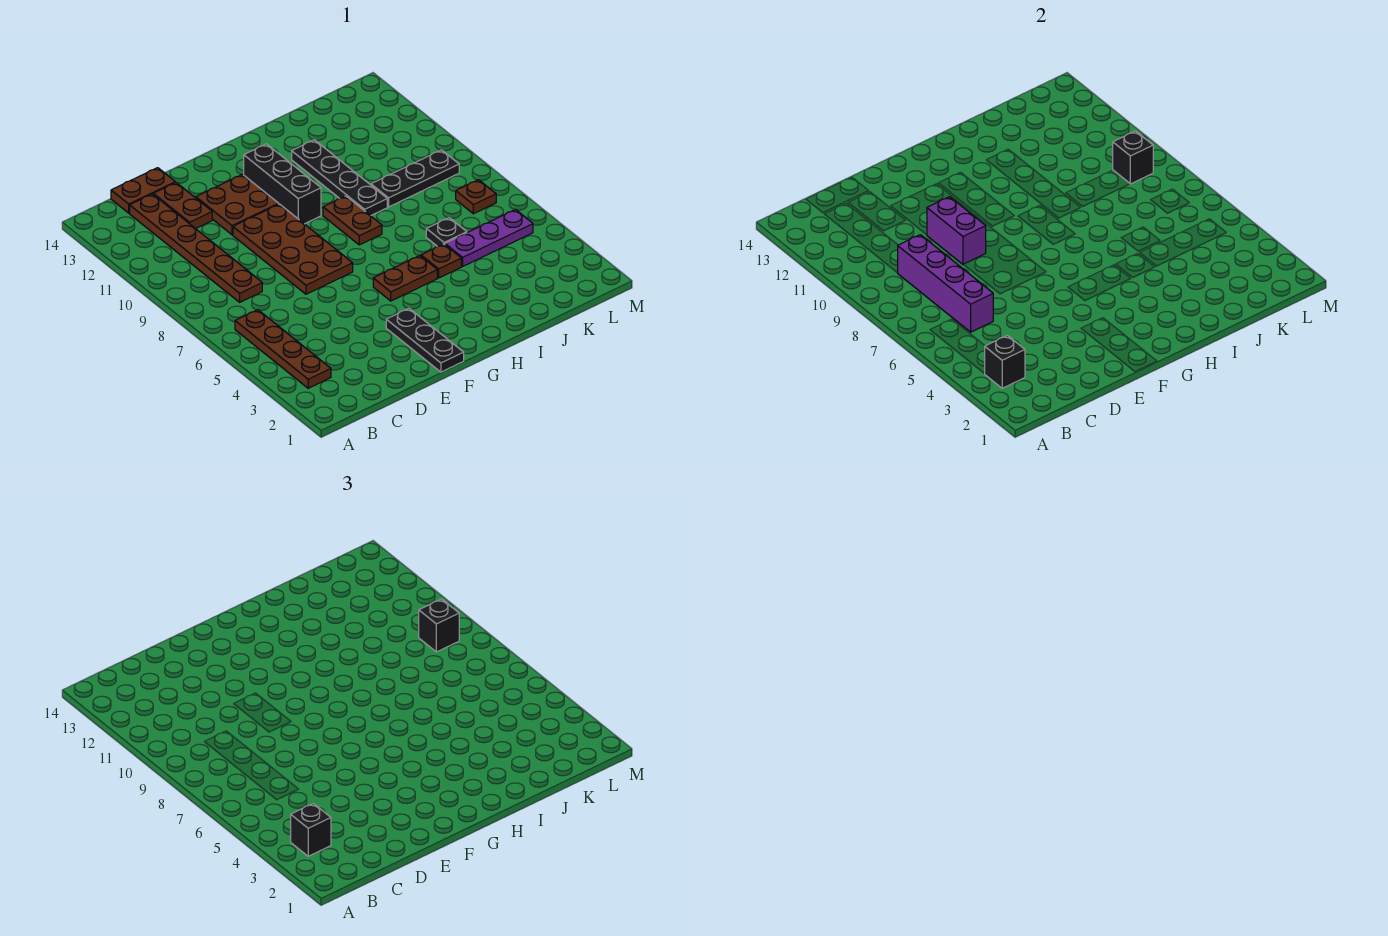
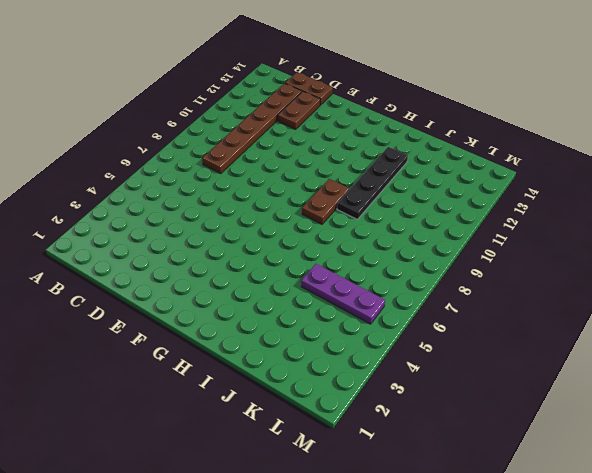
none -> brown 1x4 plate [235,310,331,388]
none -> brown 2x4 plate [233,204,353,294]
none -> brown 2x2 plate [196,174,279,235]

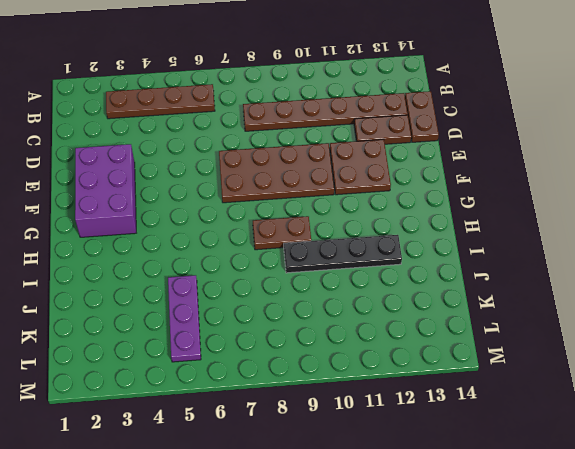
purple 2x3 brick [75,144,136,237] -> black 1x3 plate [386,308,464,372]
none -> brown 1x2 plate [373,256,437,301]
none -> black 1x3 brick [244,144,321,224]
none -> brown 1x1 plate [421,244,461,278]

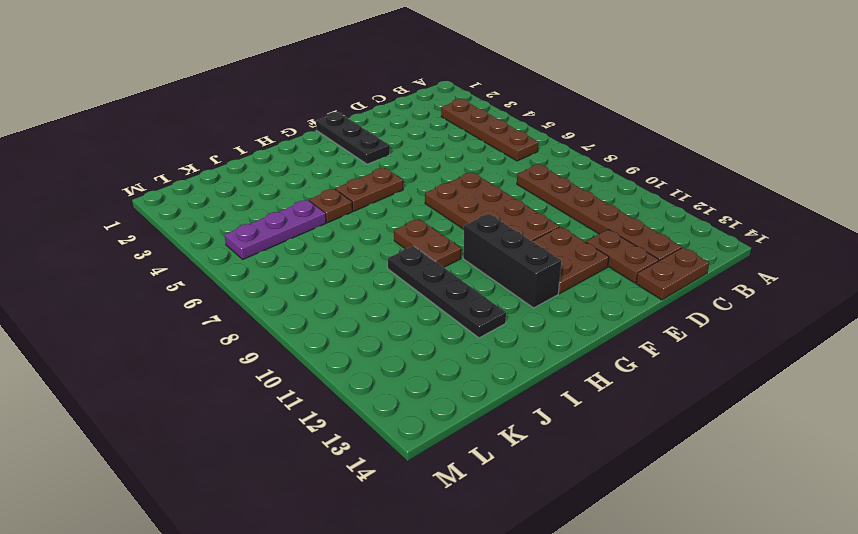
none -> black 1x1 plate [426,218,467,247]
none -> black 1x3 plate [371,150,459,207]
none -> brown 1x1 plate [456,180,496,214]

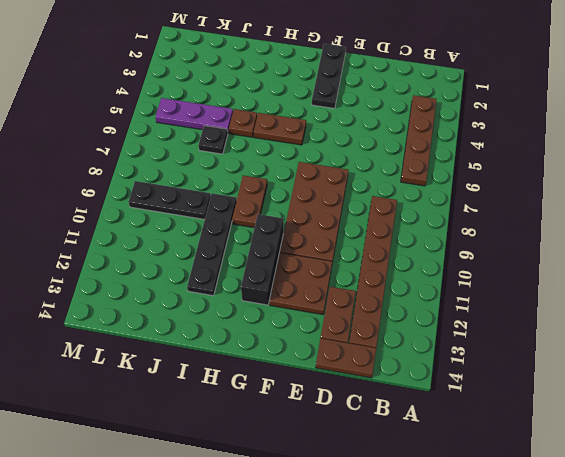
none -> brown 1x1 plate [456,180,496,214]
none -> black 1x1 brick [985,335,1025,388]
none -> purple 1x4 brick [898,235,993,332]

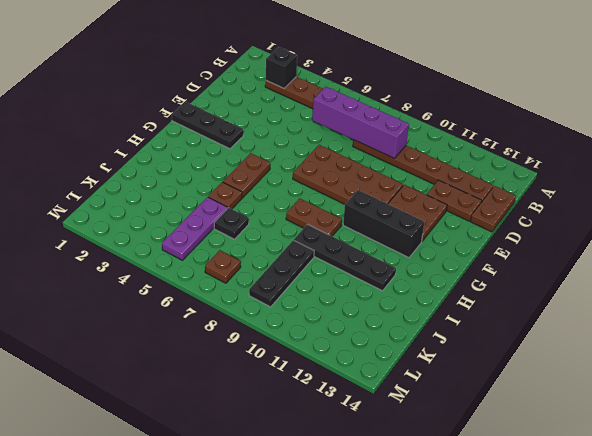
none -> purple 1x2 brick [927,197,986,265]
none -> black 1x1 brick [1113,131,1153,184]
none -> black 1x1 brick [291,803,331,856]

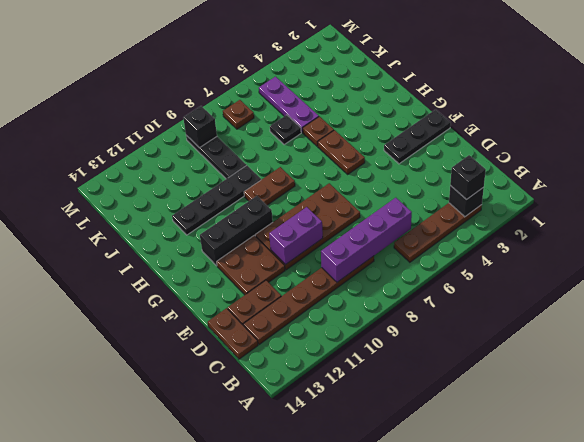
none -> black 1x1 brick [419,599,459,652]

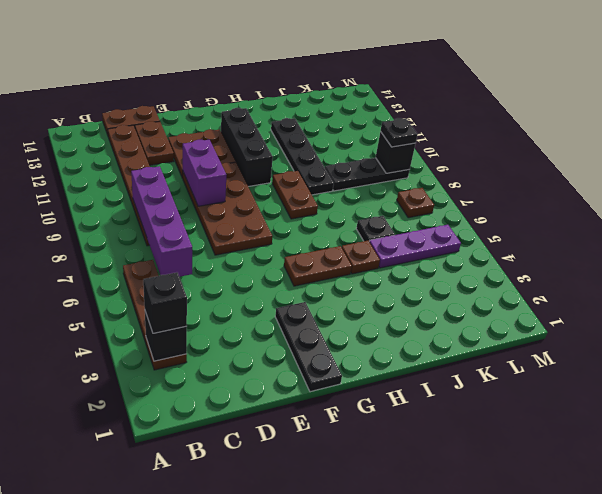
black 1x1 plate [380,118,418,147] -> black 1x1 brick [419,599,459,652]

